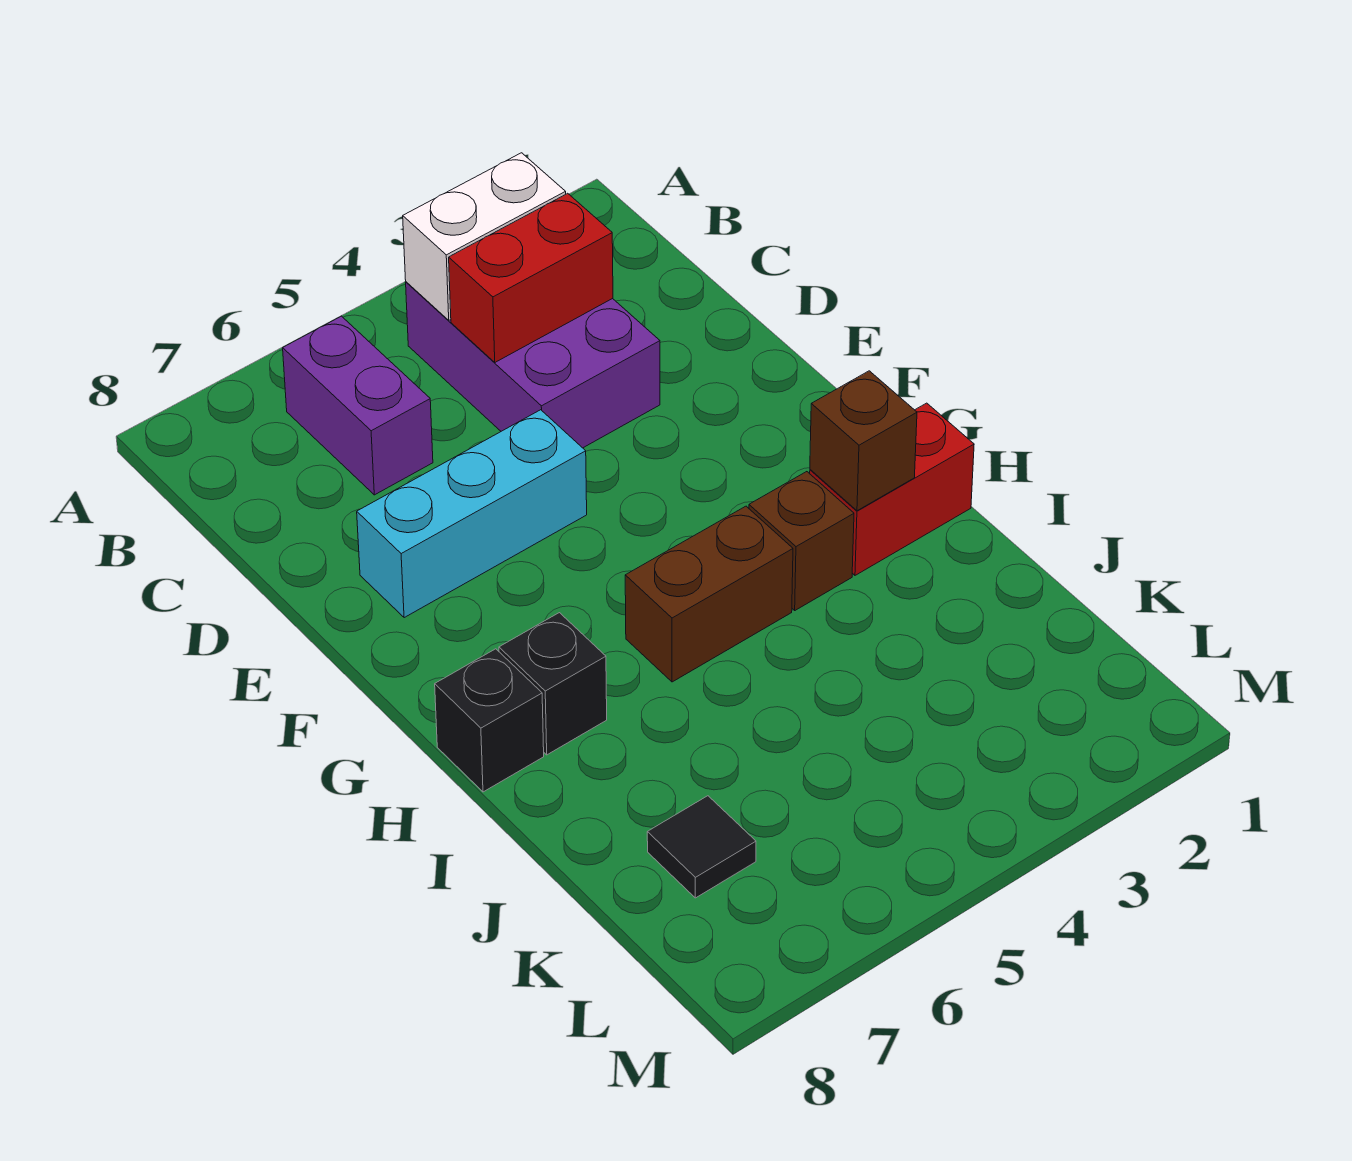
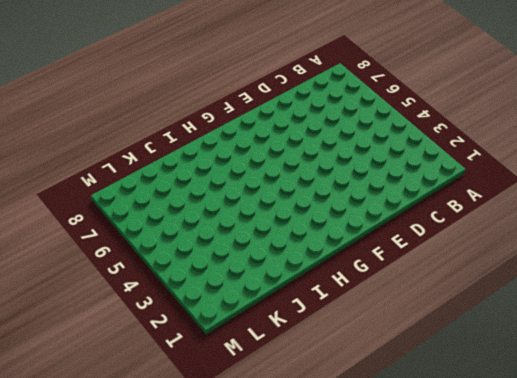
none -> purple 2x3 brick [406,282,660,448]
none -> purple 1x2 brick [283,316,433,495]
none -> cyan 1x3 brick [357,410,587,618]

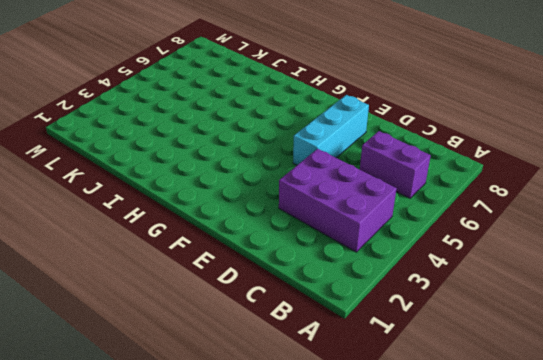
none -> red 1x2 brick [810,403,974,575]
none -> brown 1x1 brick [749,472,854,610]
none -> brown 1x2 brick [625,506,793,682]

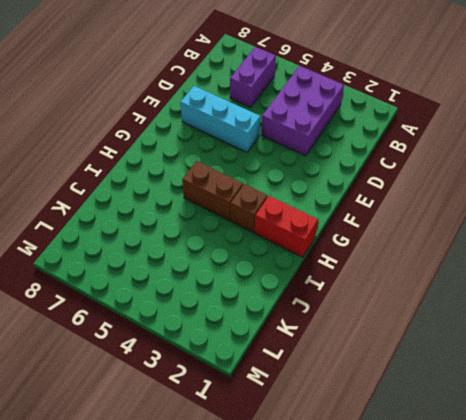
none -> black 1x1 brick [499,613,607,755]
none -> black 1x1 brick [435,649,544,792]
none -> black 1x1 tile [647,796,756,898]

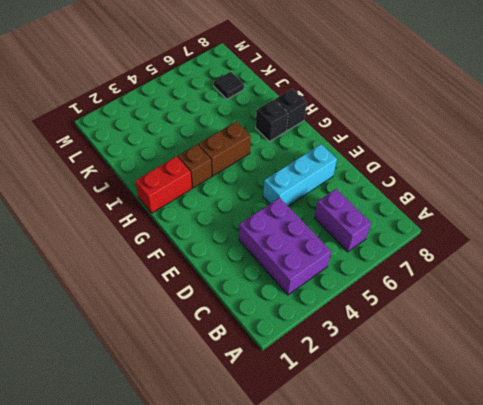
none -> white 1x2 brick [403,153,566,320]
none -> red 1x2 brick [449,193,613,362]
none -> brown 1x1 brick [810,371,917,511]

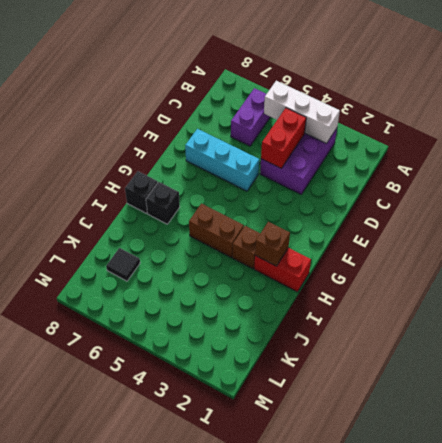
white 1x3 brick [264,81,340,144] -> white 1x2 brick [403,153,566,320]
red 1x2 brick [261,108,306,168] -> red 1x2 brick turned to [449,193,613,362]

